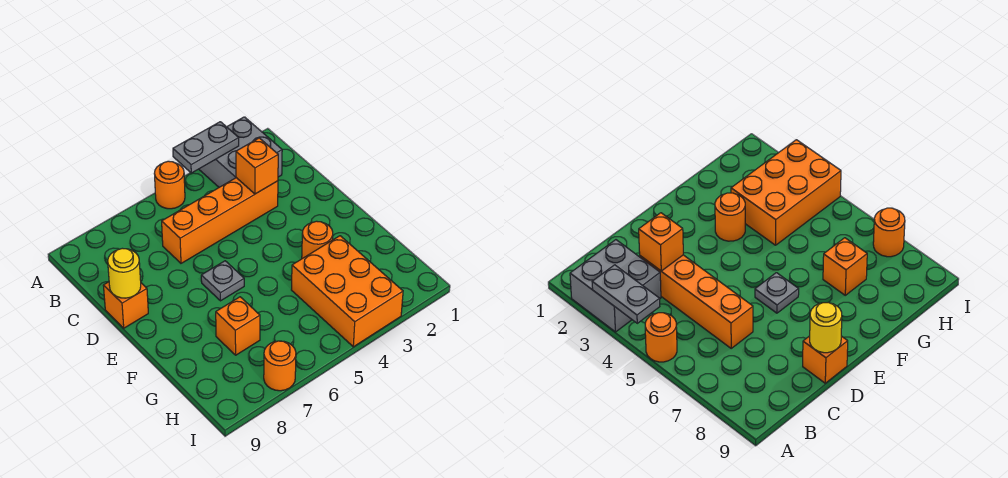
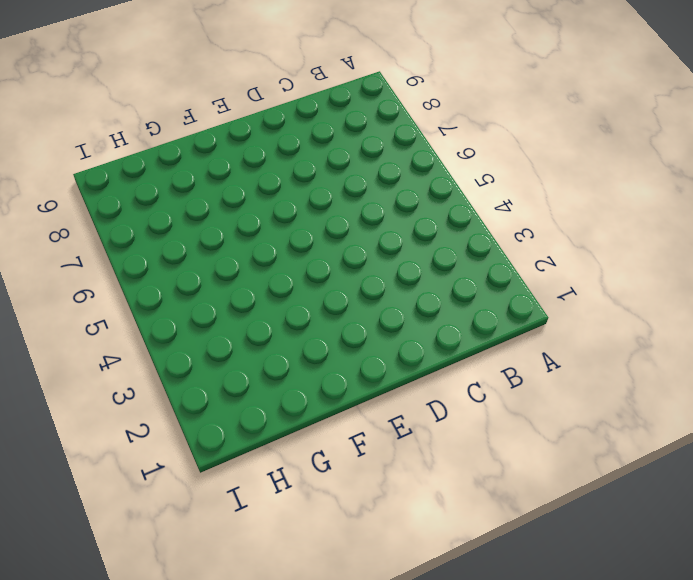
none -> grey 2x2 brick [199,117,282,187]
none -> orange 1x1 round brick [154,161,185,209]
none -> orange 1x4 brick [162,178,278,263]

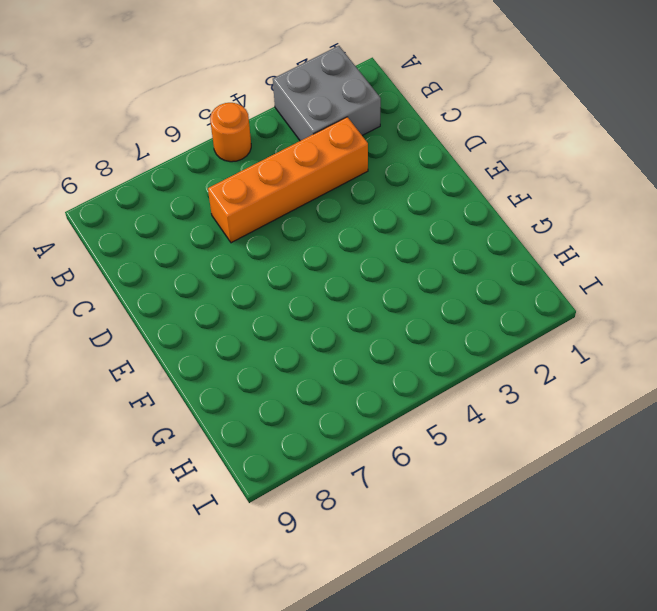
none -> orange 1x1 brick [103,282,148,328]
none -> grey 1x1 plate [201,261,244,301]
none -> orange 1x1 round brick [302,221,333,259]

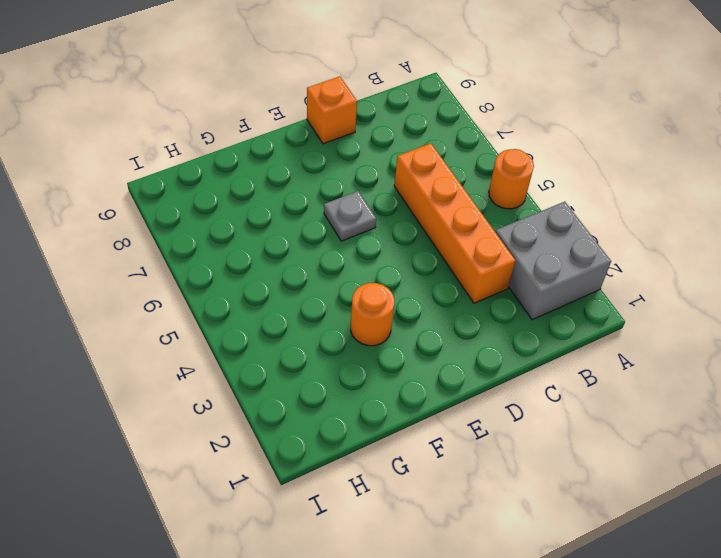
none -> orange 2x3 brick [292,236,403,347]
none -> orange 1x1 brick [216,297,260,355]
none -> orange 1x1 round brick [264,341,296,391]

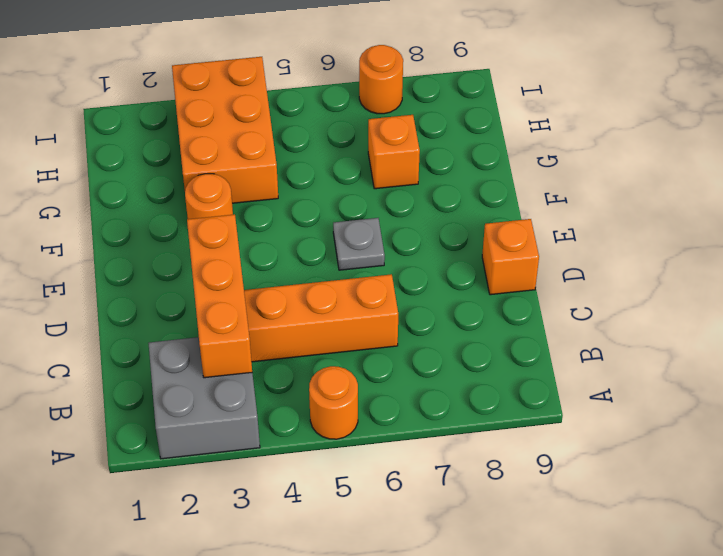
orange 1x3 brick [187,214,252,378] -> orange 1x1 brick [236,138,278,194]
none -> grey 1x2 plate [173,122,239,173]
none -> yellow 1x1 round brick [108,248,141,298]

